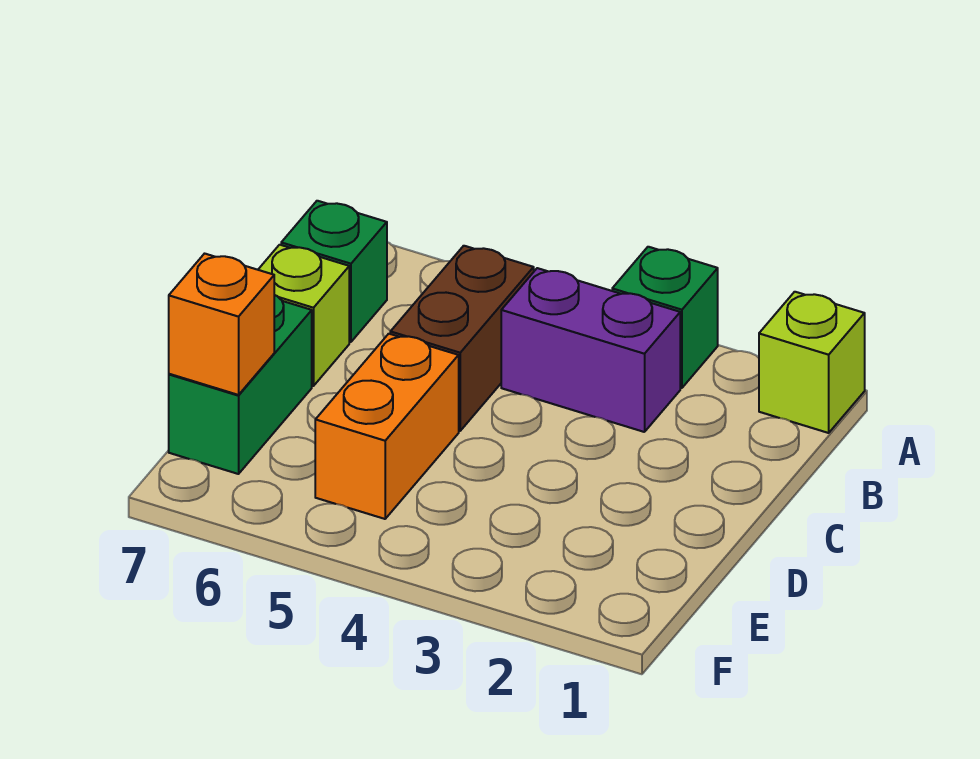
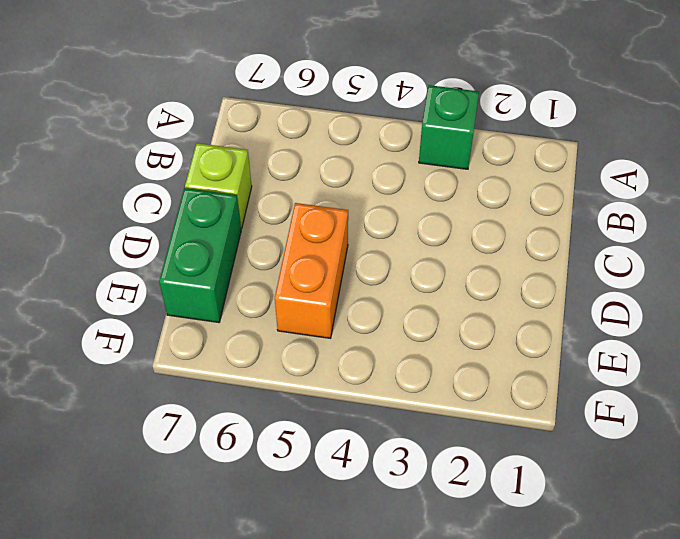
none -> lime 1x1 brick [759,292,865,433]
none -> purple 1x2 brick [501,268,680,432]

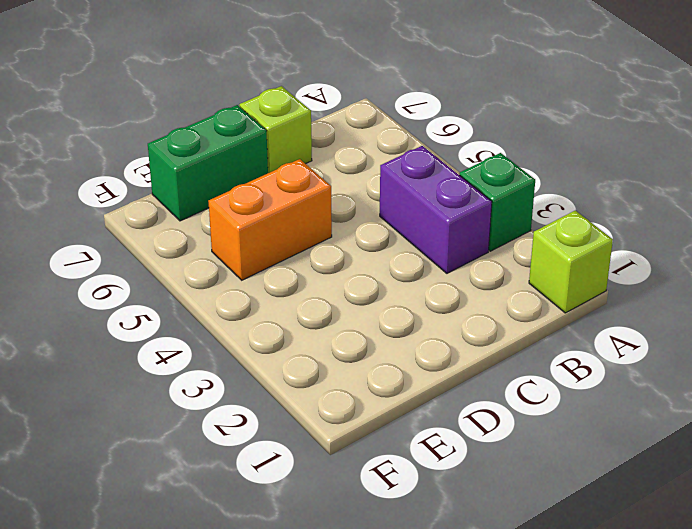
none -> brown 1x2 brick [390,246,534,431]
none -> green 1x1 brick [281,201,387,342]

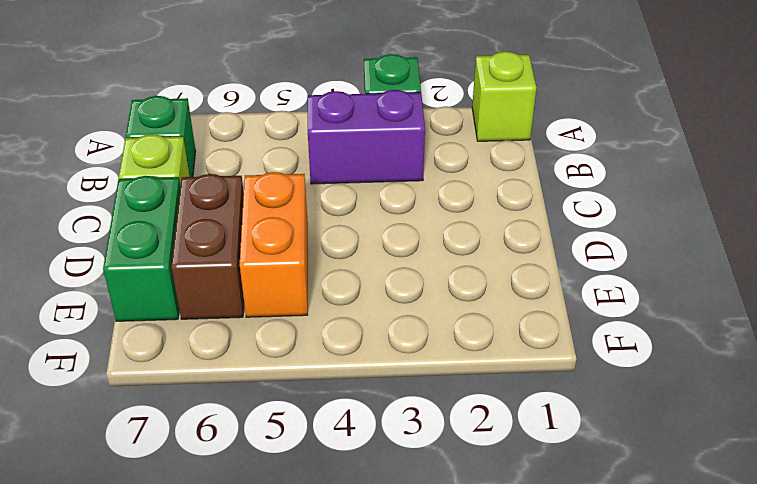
brown 1x2 brick [171,174,244,319] -> brown 1x2 brick moved to [390,246,534,431]
none -> orange 1x1 brick [169,254,274,395]

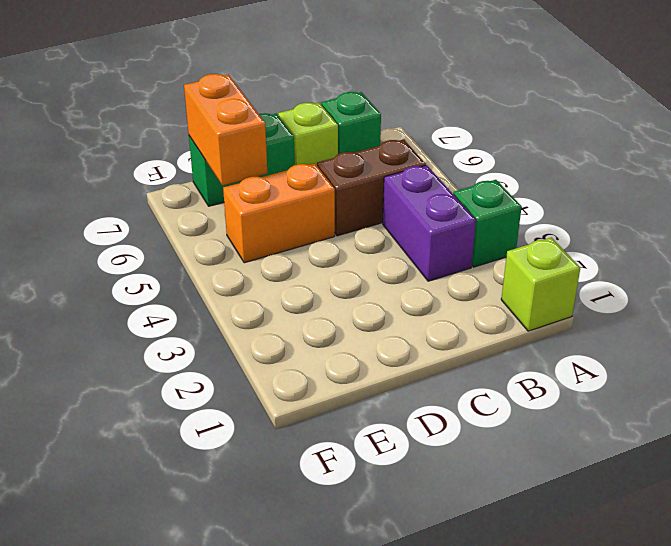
orange 1x2 brick [184,74,267,185] -> orange 1x1 brick [169,254,274,395]

